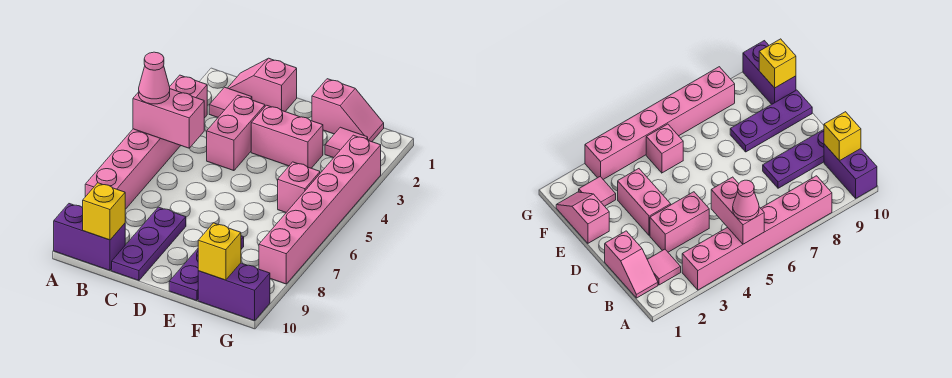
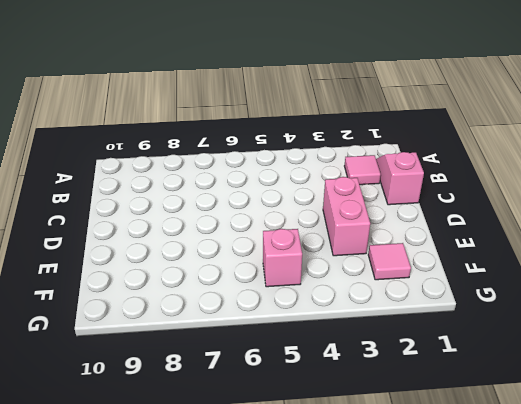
none -> pink 1x6 brick [85,75,207,209]
none -> purple 1x2 brick [54,204,125,270]
none -> pink 1x2 brick [207,95,265,171]

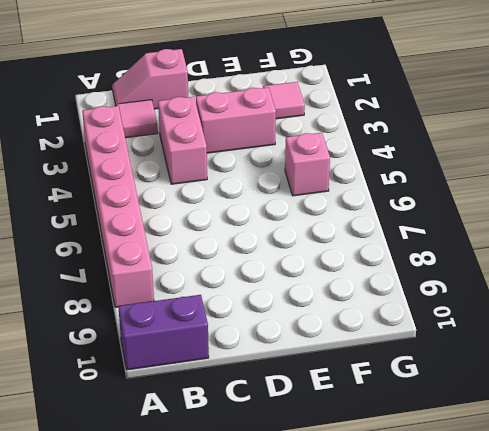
none -> purple 1x3 plate [112,207,186,281]
none -> pink 1x2 slope [312,79,384,142]
none -> purple 1x3 plate [169,236,244,301]

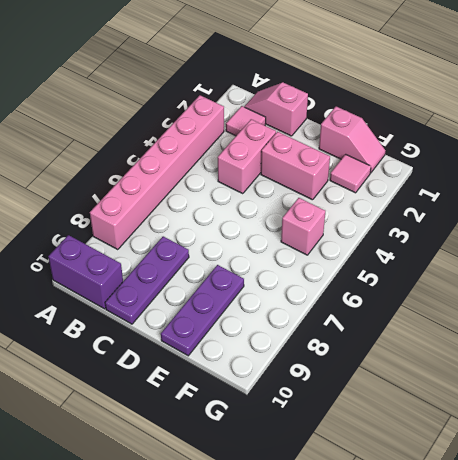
none -> purple 1x2 brick [198,263,270,321]
none -> pink 1x6 brick [259,135,381,284]
none -> pink 1x2 brick [133,89,204,148]

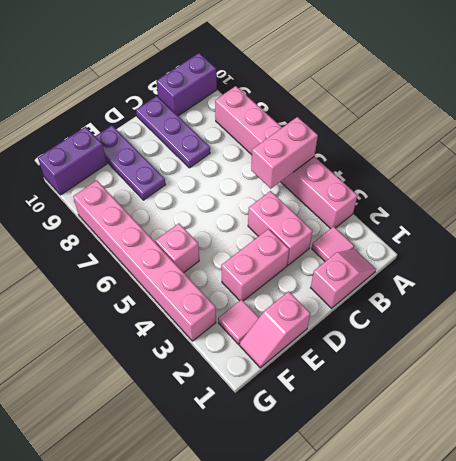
none -> yellow 1x1 brick [83,183,125,240]
none -> yellow 1x1 brick [198,223,241,280]
none -> pink 1x1 cone [139,52,170,104]

